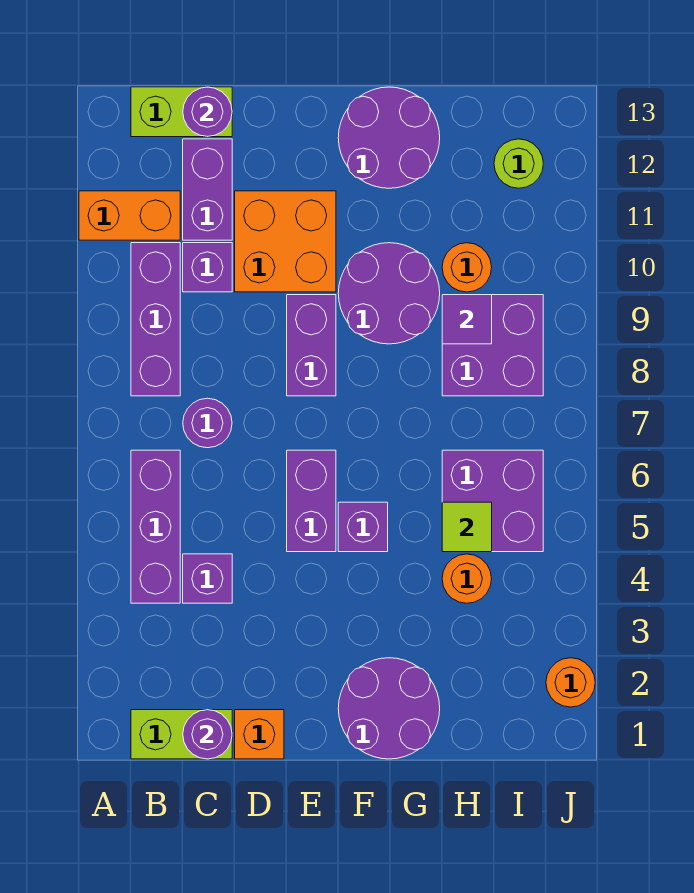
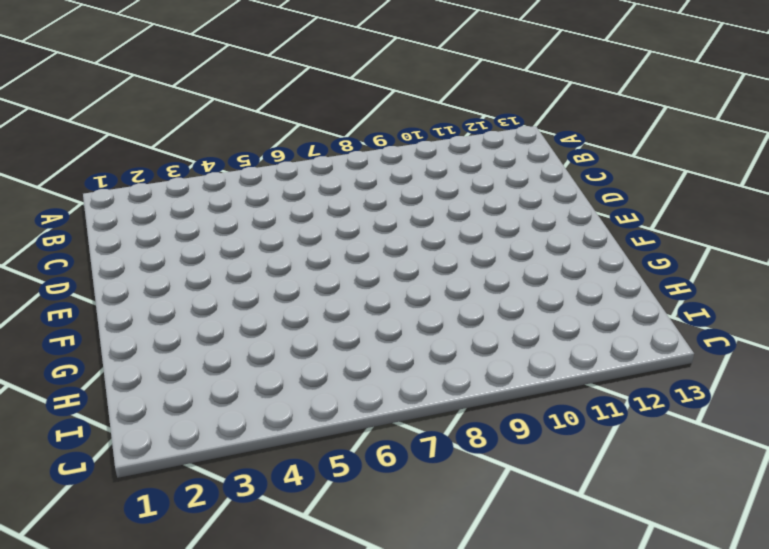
none -> orange 1x2 brick [79,191,180,240]
none -> lime 1x2 brick [131,710,232,759]
none -> purple 1x3 brick [131,450,180,603]

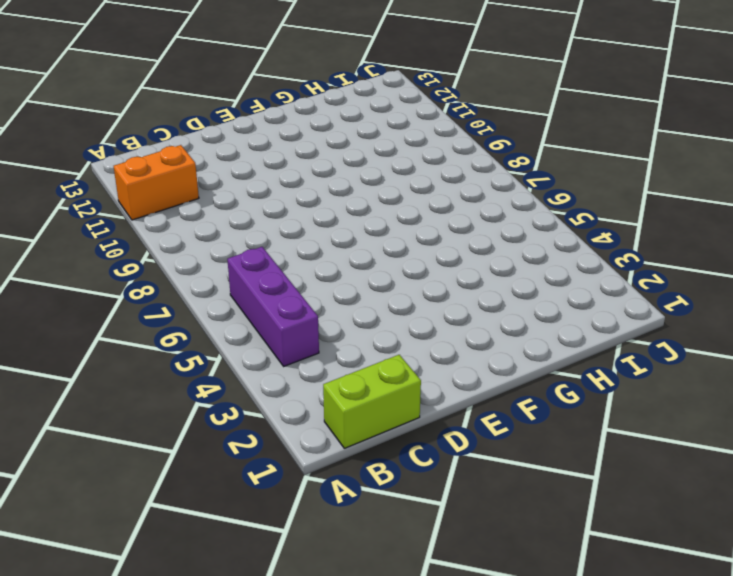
none -> purple 1x3 brick [131,243,180,396]
none -> lime 1x2 brick [131,87,232,137]
none -> purple 1x1 brick [183,554,232,603]

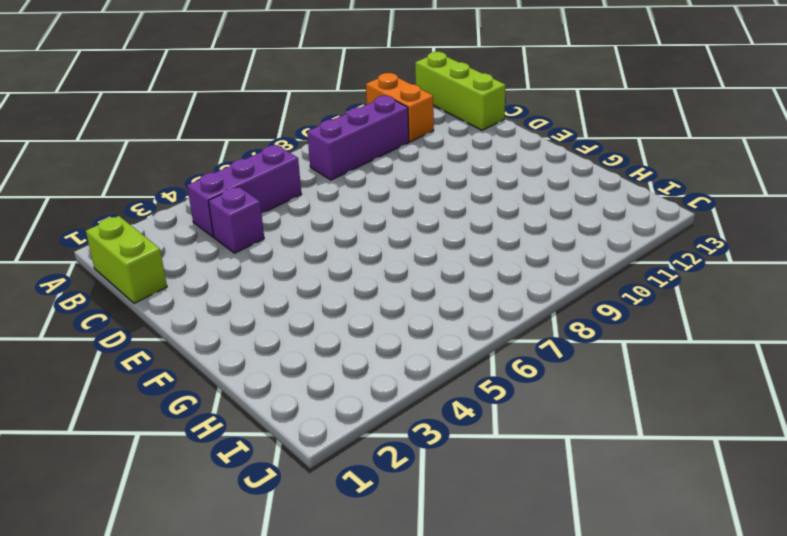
lime 1x3 brick [415,52,506,130] -> lime 1x2 brick [131,87,232,137]
none -> purple 1x1 round brick [183,398,232,448]
none -> purple 1x1 brick [183,243,232,292]
none -> purple 1x2 brick [183,139,232,240]

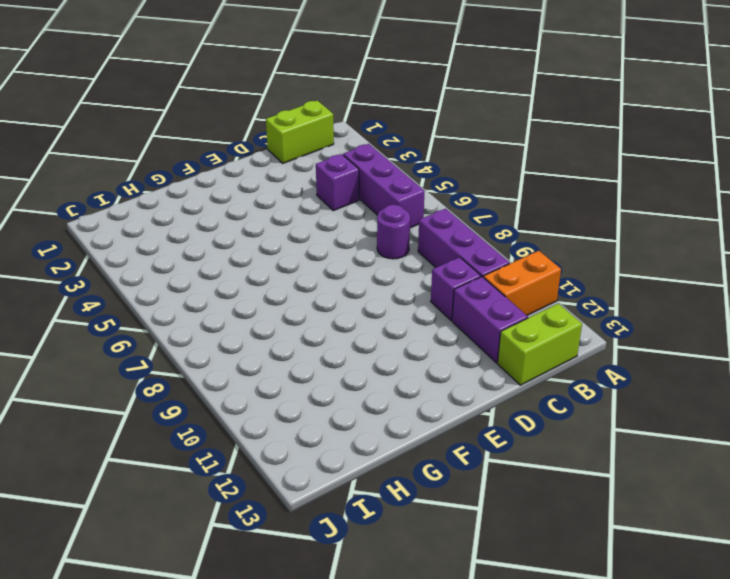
none -> orange 1x1 brick [235,710,284,759]
none -> orange 2x2 brick [235,191,336,292]
none -> purple 1x2 brick [287,450,336,552]

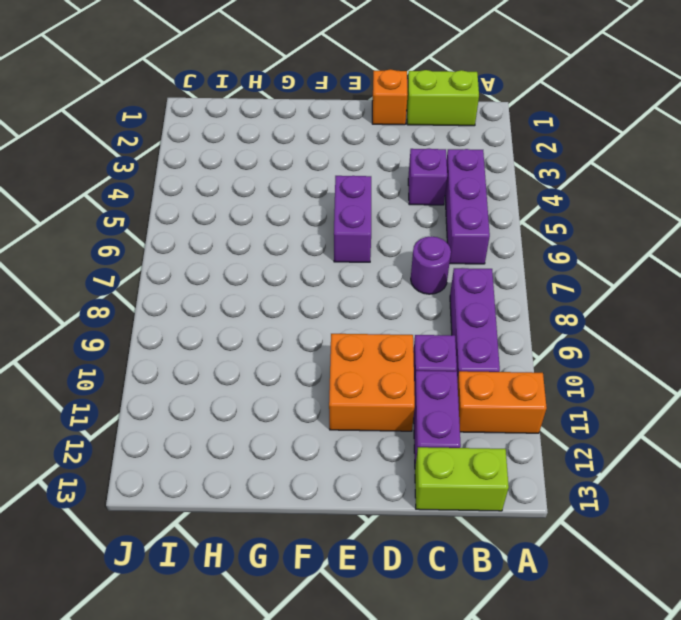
none -> purple 1x2 brick [287,295,336,396]
none -> purple 2x2 round brick [338,658,440,759]
none -> purple 1x1 brick [338,502,388,552]

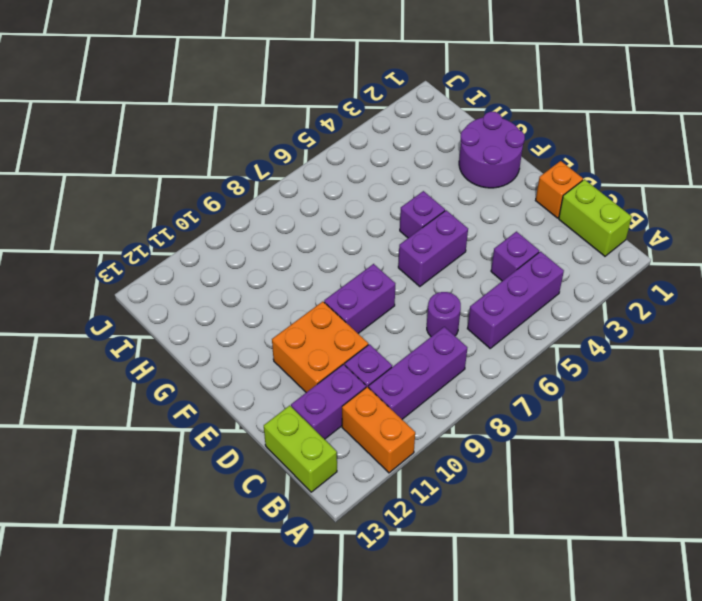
none -> purple 2x2 round brick [338,243,440,344]
none -> purple 2x2 round brick [338,87,440,188]
none -> orange 1x1 round brick [442,554,492,603]

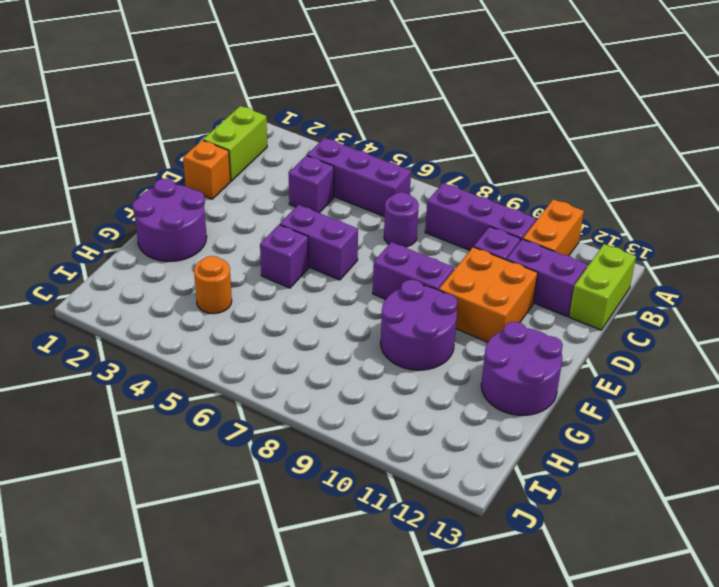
none -> purple 2x2 brick [442,450,543,552]
none -> purple 2x2 brick [442,295,543,396]
none -> orange 1x1 round brick [442,243,492,292]

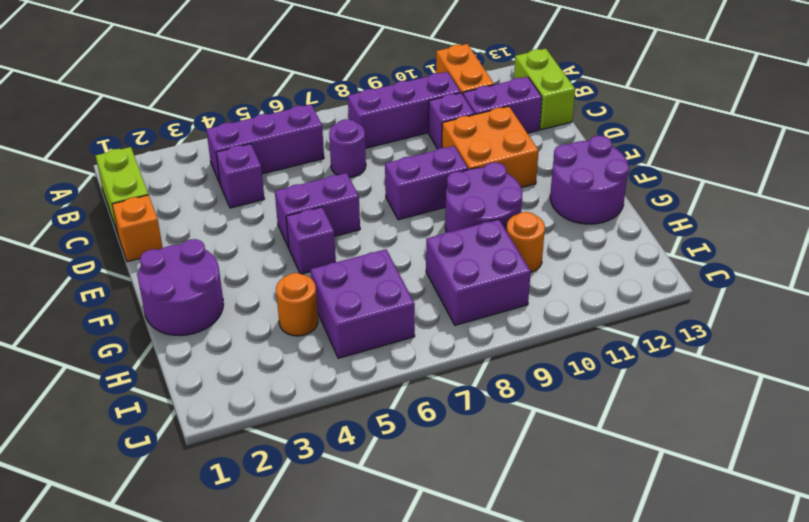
none -> lime 1x1 round brick [494,139,543,188]
none -> orange 1x1 round brick [546,658,595,707]
none -> purple 1x1 round brick [183,710,232,759]

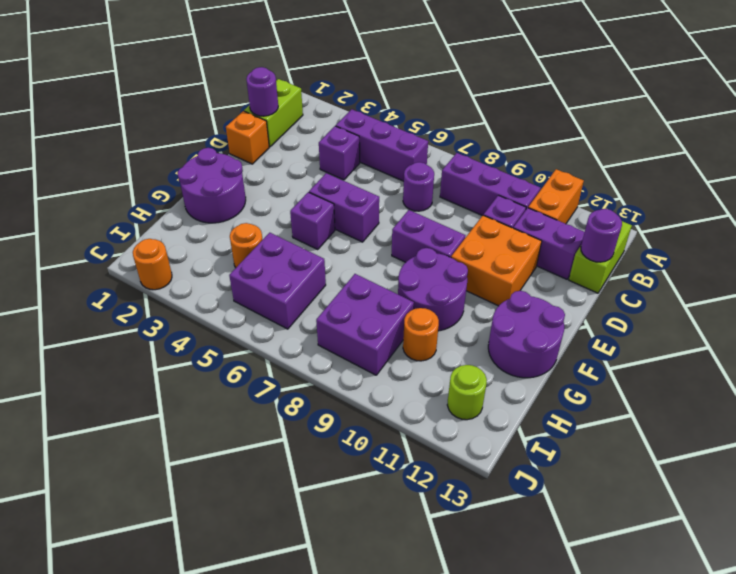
none -> lime 1x1 tile [442,502,492,552]
none -> purple 1x1 tile [442,295,492,344]

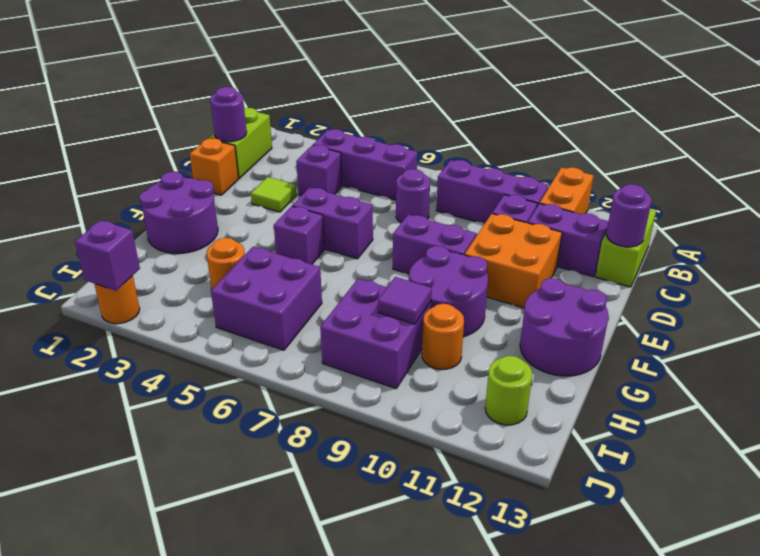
lime 1x1 tile [251,177,296,212] -> lime 1x1 tile moved to [442,502,492,552]
purple 1x1 brick [75,220,140,291] -> none

